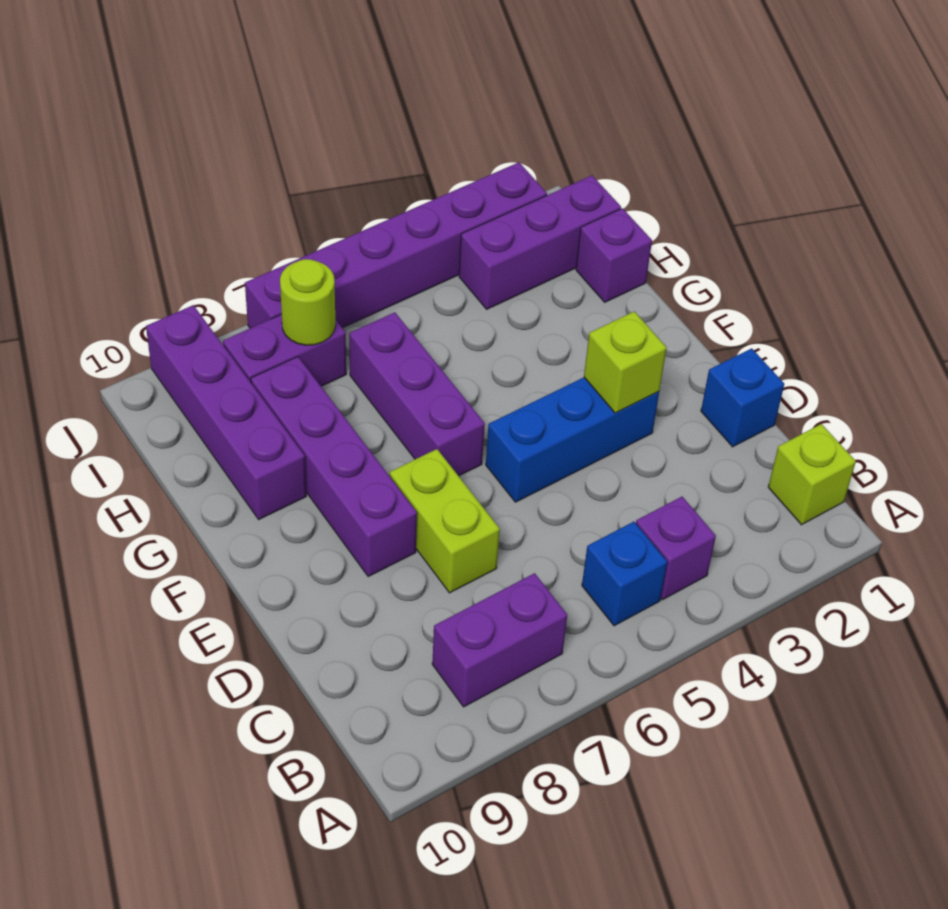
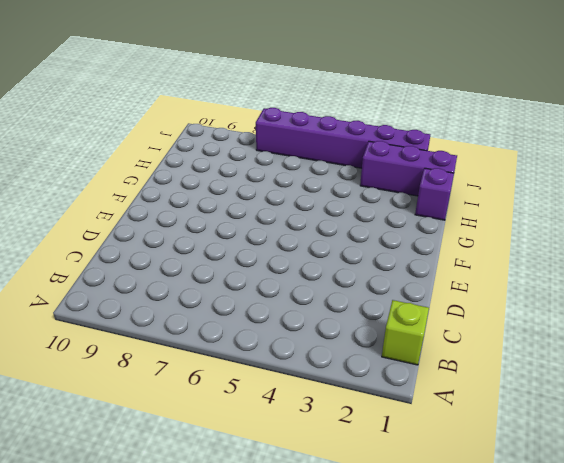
none -> purple 1x1 brick [636,497,716,600]
none -> blue 1x1 brick [582,522,667,626]
none -> purple 1x2 brick [432,573,567,707]

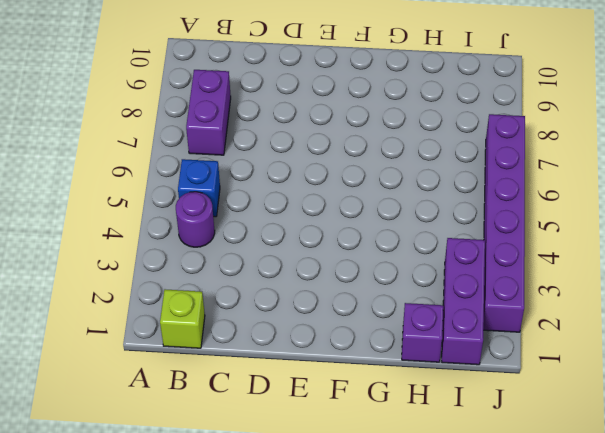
purple 1x1 round brick [176,192,215,247] -> purple 1x1 brick [636,497,716,600]
none -> blue 1x1 brick [701,348,784,447]
none -> lime 1x2 brick [389,449,500,593]
none -> blue 1x3 brick [486,377,659,502]

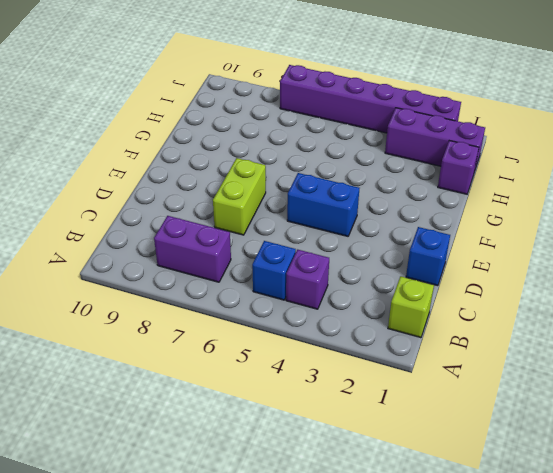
blue 1x2 brick [287,173,359,236] -> blue 1x3 brick [486,377,659,502]
none -> purple 1x4 brick [251,357,417,576]
none -> purple 1x3 brick [349,312,485,476]
none -> purple 1x4 brick [146,305,306,519]

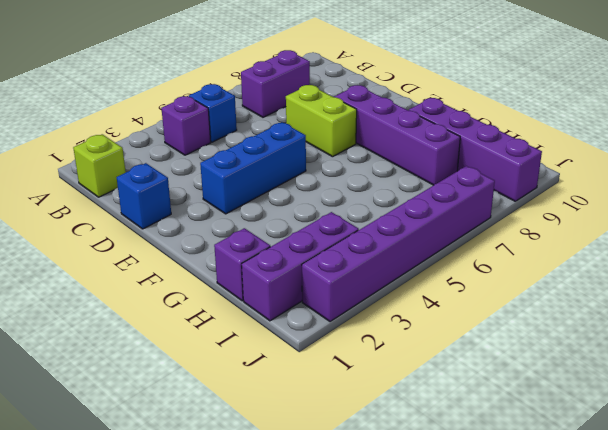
none -> purple 1x3 brick [349,312,485,476]
none -> purple 1x2 brick [223,314,346,386]
none -> lime 1x1 brick [584,311,666,413]

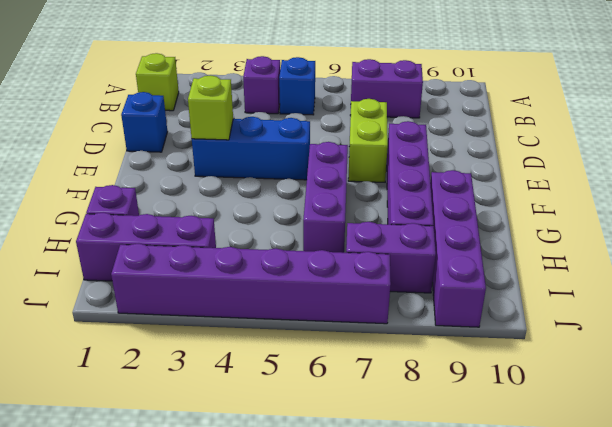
none -> lime 1x1 round brick [280,259,336,345]

